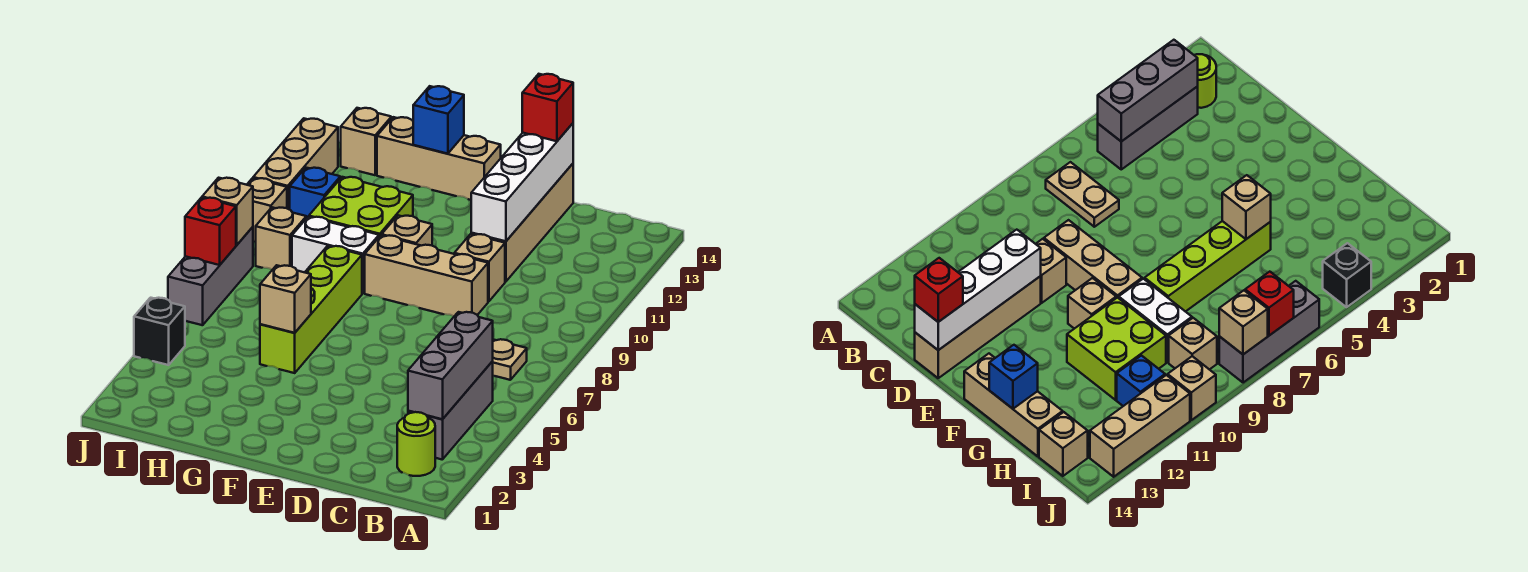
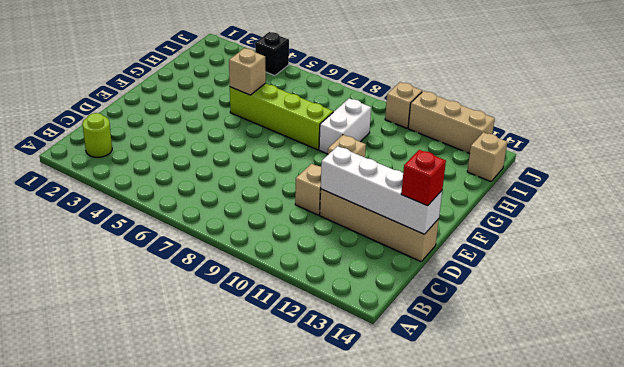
none -> grey 1x3 brick [408,361,493,460]
none -> tan 1x2 plate [493,339,527,380]
none -> tan 1x3 brick [365,235,488,316]

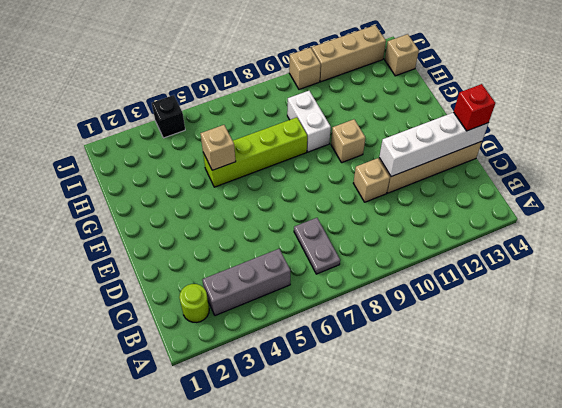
grey 1x2 plate [294,218,340,274] -> tan 1x2 plate [493,339,527,380]
none -> tan 1x3 brick [365,235,488,316]
none -> tan 1x3 brick [377,117,501,200]
none -> lime 2x2 brick [309,177,413,237]

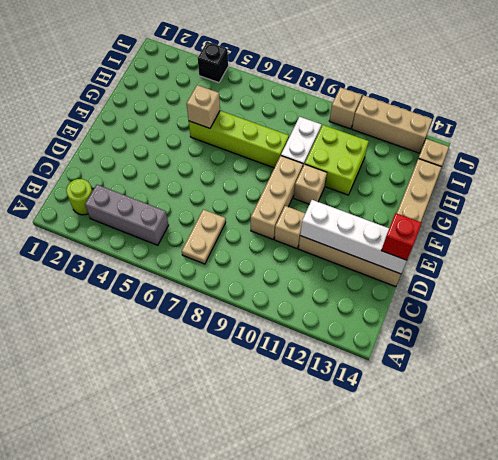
none -> tan 1x1 brick [256,207,306,270]
none -> blue 1x1 brick [290,168,340,218]
none -> grey 1x3 brick [168,227,253,325]

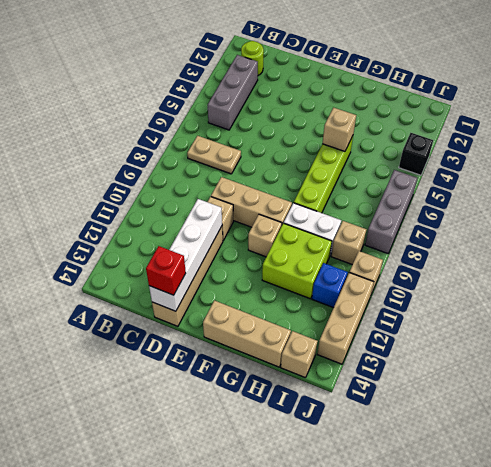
none -> grey 1x3 brick [408,312,493,419]
none -> blue 1x1 brick [413,86,464,154]
none -> red 1x1 brick [185,198,236,265]

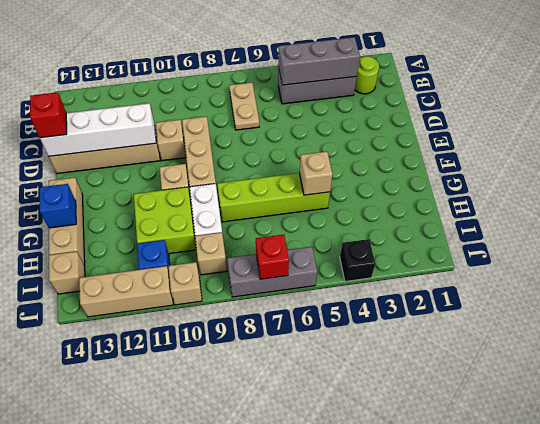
none -> tan 1x1 brick [202,178,253,245]

